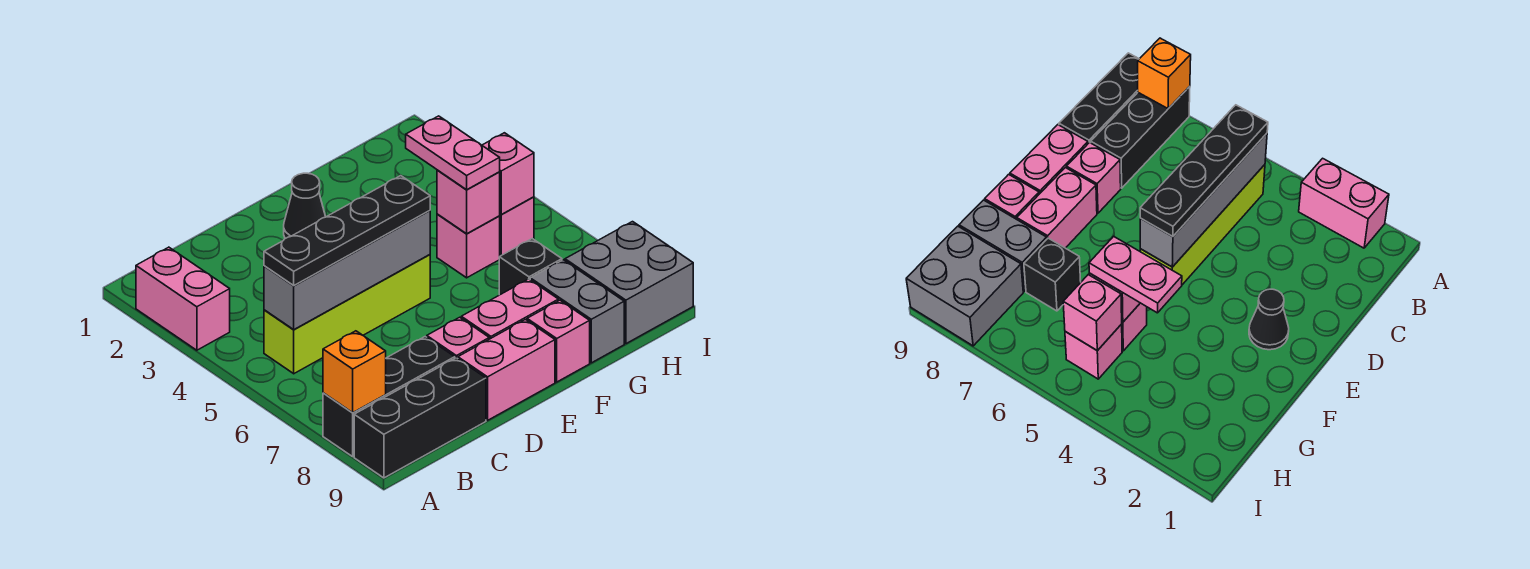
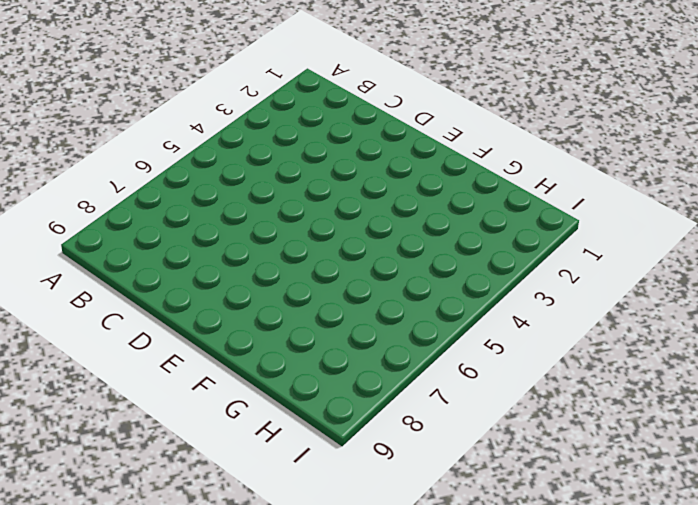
none -> pink 1x2 brick [136,247,230,350]
none -> black 1x3 brick [323,337,455,457]
none -> black 1x3 brick [354,358,486,478]

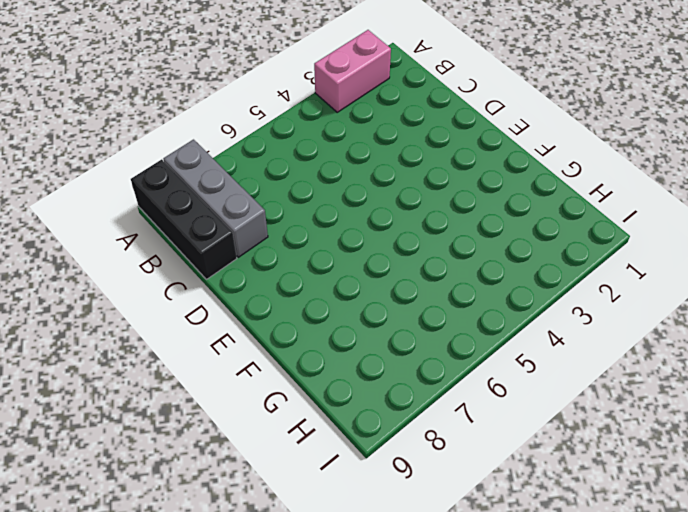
grey 1x3 brick [163,140,268,257] -> black 1x3 brick [323,337,455,457]
none -> lime 1x4 brick [264,255,430,374]
none -> pink 1x1 brick [427,317,489,359]
none -> pink 1x2 brick [458,319,555,420]

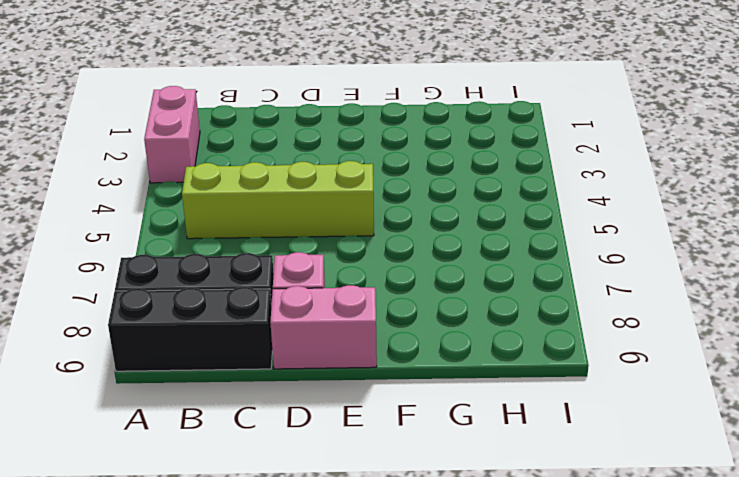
none -> black 1x1 cone [284,173,325,239]
none -> pink 1x2 brick [461,279,559,339]
none -> pink 1x1 brick [527,300,590,382]

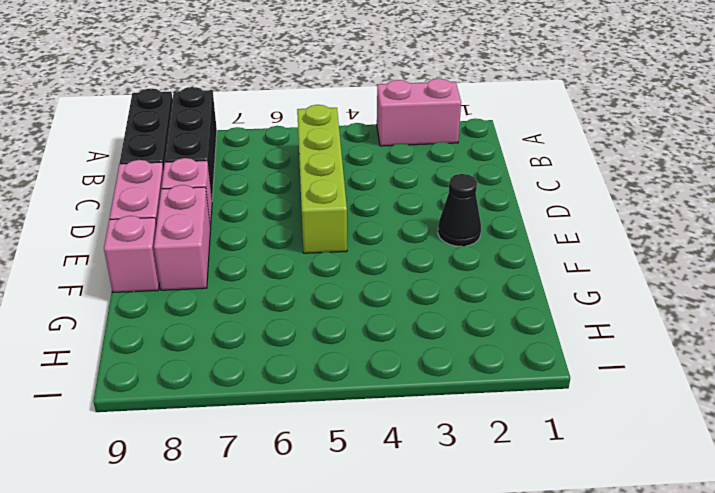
none -> pink 1x1 brick [437,214,500,278]
none -> black 1x1 brick [499,239,562,295]
none -> grey 1x2 brick [530,260,624,363]

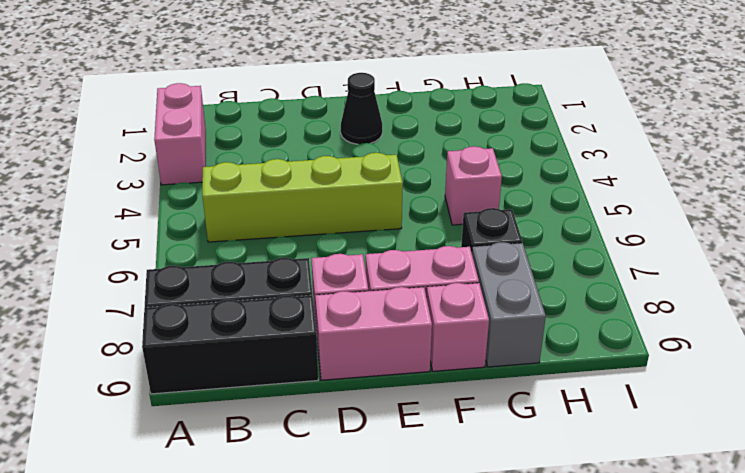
none -> pink 1x1 brick [500,197,534,256]
none -> grey 2x2 brick [565,222,693,344]
none -> orange 1x1 brick [323,331,386,413]

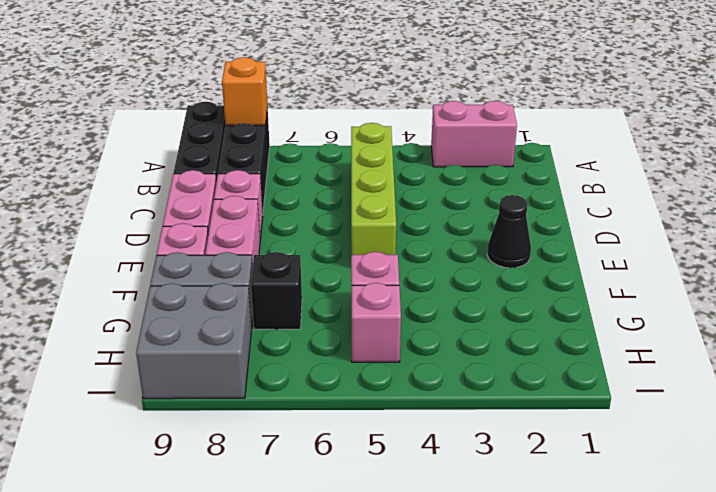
none -> grey 1x4 brick [264,211,430,329]
none -> pink 1x1 brick [437,170,500,234]
none -> pink 1x1 brick [482,133,534,214]

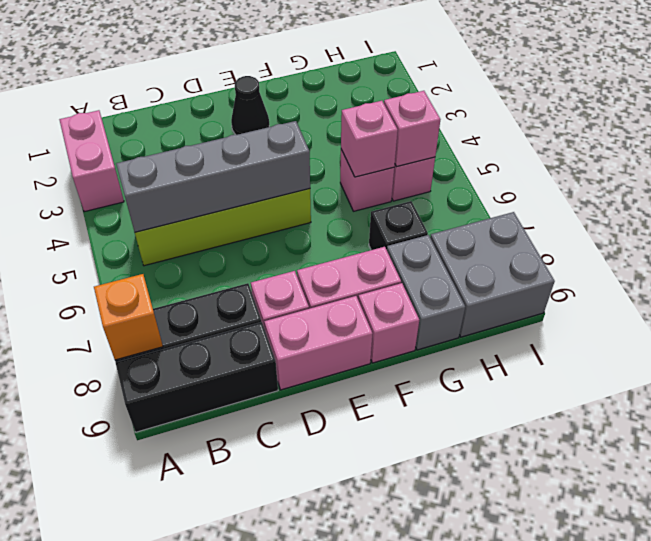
none -> black 1x4 plate [264,176,430,286]
none -> pink 1x2 plate [406,116,500,190]

